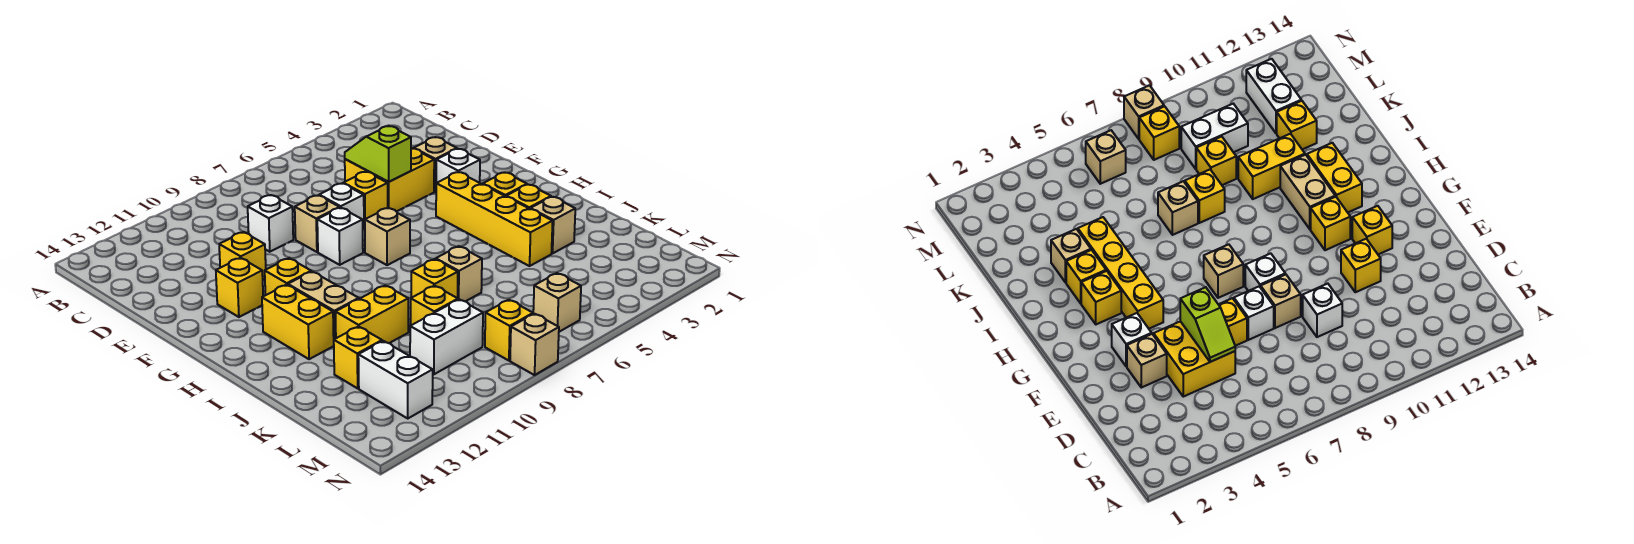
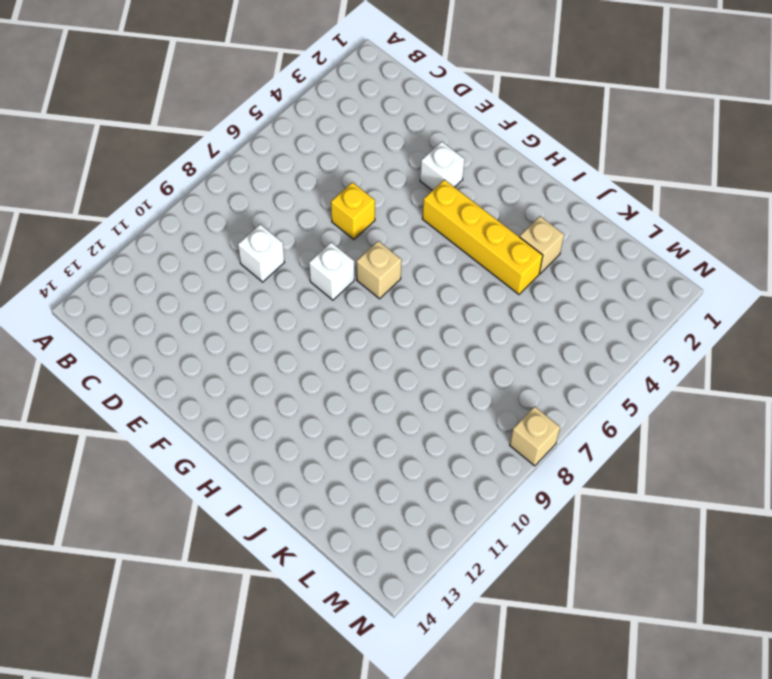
none -> yellow 2x2 brick [345,148,434,212]
none -> tan 1x1 brick [414,137,457,192]
none -> white 1x1 brick [319,184,364,228]

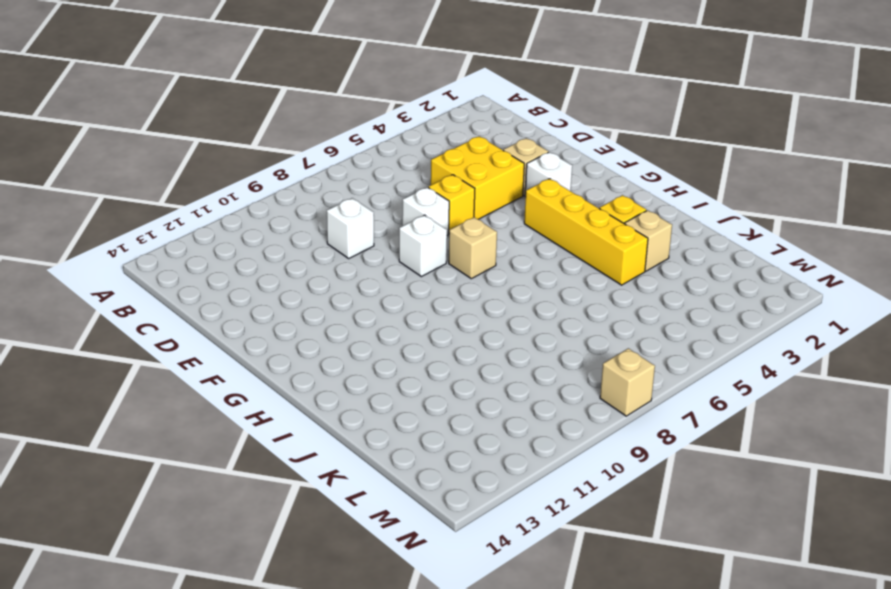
none -> tan 1x1 brick [295,196,340,252]
none -> yellow 1x1 brick [219,232,266,280]
none -> yellow 1x1 brick [216,258,263,317]

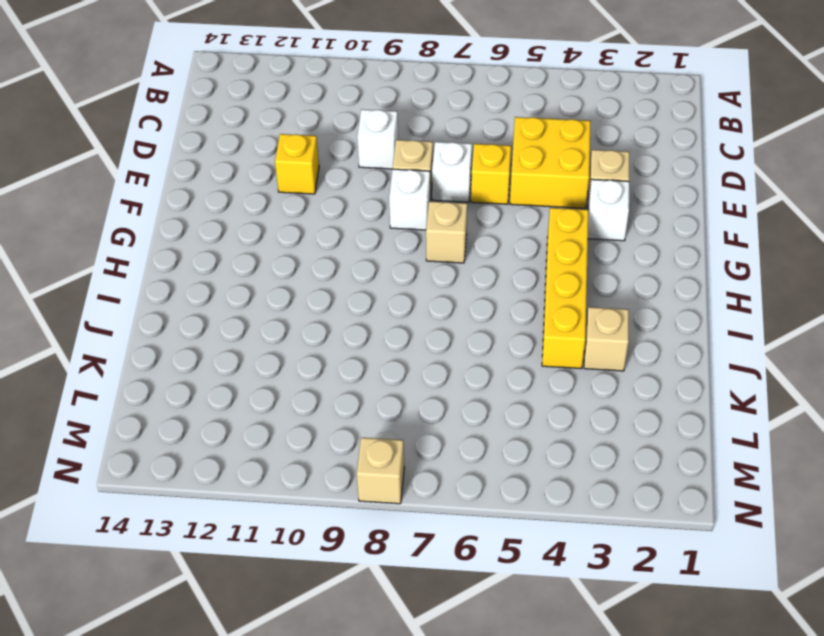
none -> yellow 1x1 brick [216,258,263,317]
none -> yellow 1x1 brick [265,258,311,295]
none -> yellow 1x1 brick [483,172,527,196]

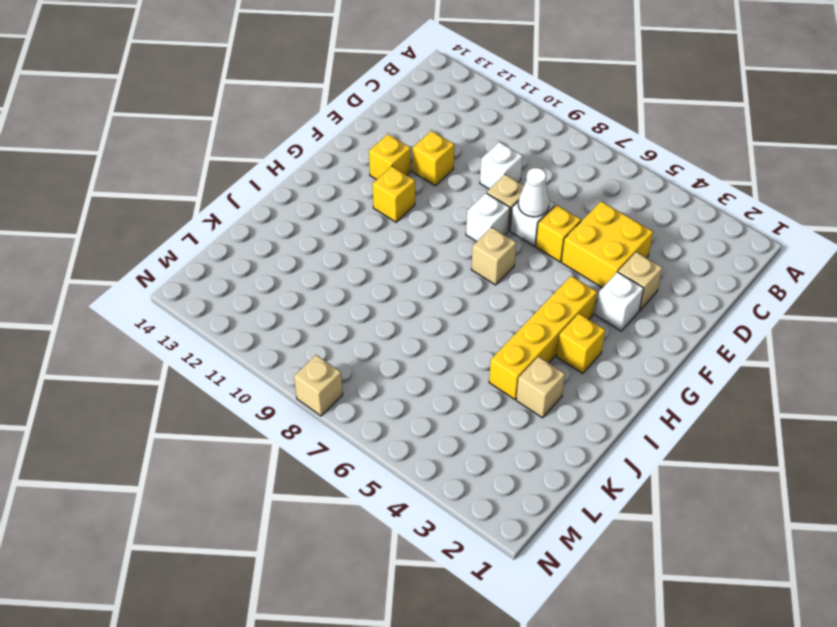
white 1x1 cone [518,168,549,217] -> none
none -> tan 1x2 brick [288,271,359,339]
none -> yellow 1x2 brick [262,285,334,359]
none -> yellow 1x1 brick [506,185,551,209]

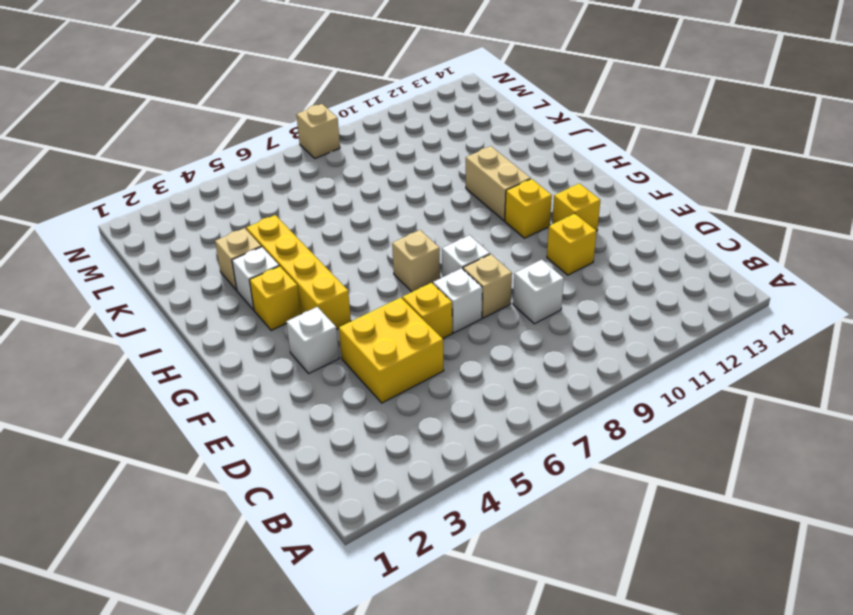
white 1x1 brick [232,247,279,310] -> yellow 1x1 brick [506,185,551,209]
none -> tan 1x1 brick [414,137,457,192]
none -> yellow 1x2 brick [262,285,334,359]
none -> tan 1x1 brick [436,246,482,301]

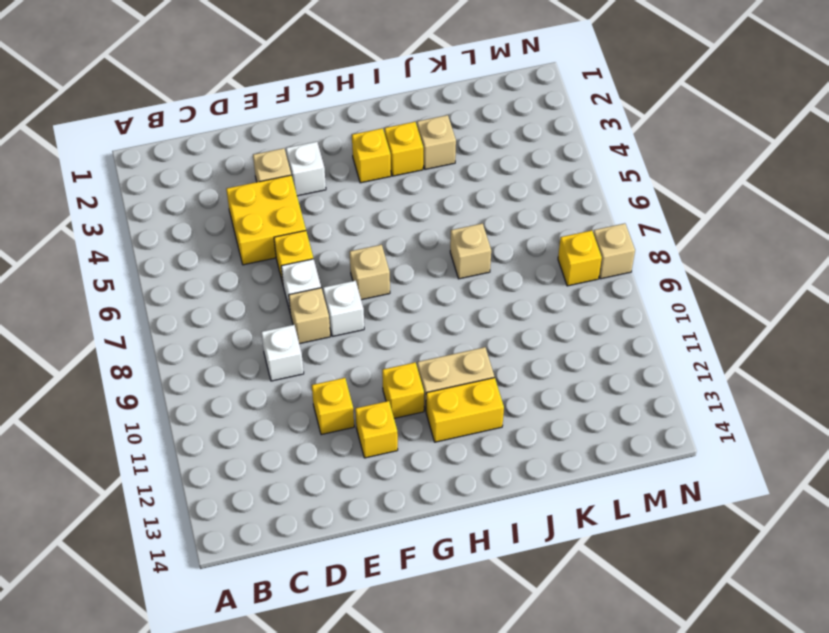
none -> yellow 1x4 brick [436,172,553,266]
none -> yellow 1x1 brick [411,259,458,298]
none -> yellow 1x2 brick [335,285,408,343]

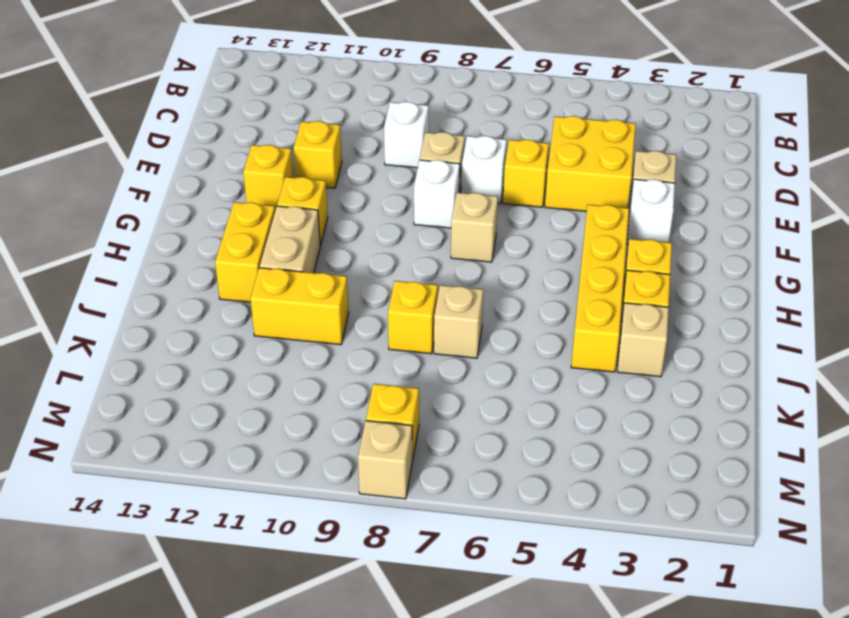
none -> yellow 1x1 brick [411,286,458,325]
none -> yellow 1x1 brick [334,326,382,388]
none -> white 1x2 brick [410,299,483,374]

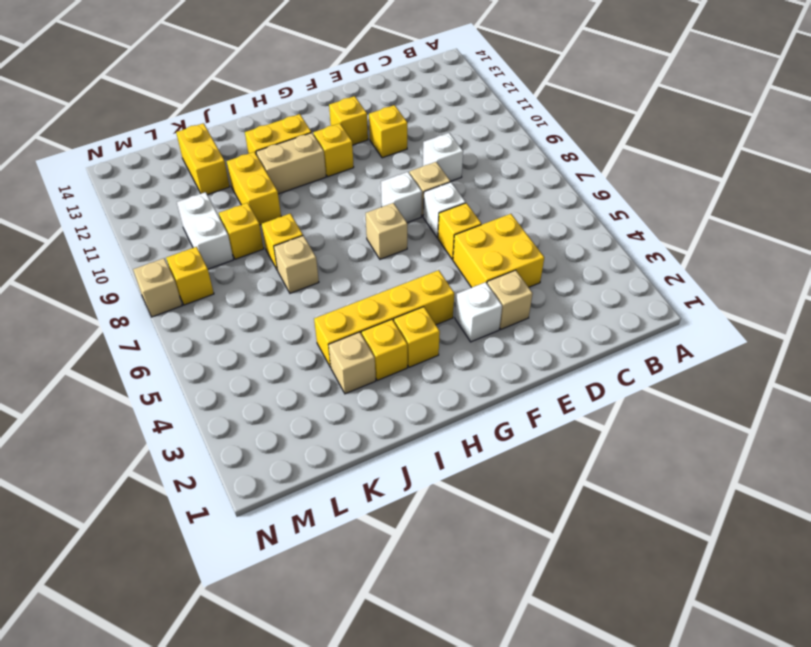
yellow 1x2 brick [176,123,230,195] -> yellow 1x1 brick [334,326,382,388]
none -> white 1x2 brick [358,341,433,418]
none -> tan 1x1 brick [533,273,581,332]
none -> lime 1x2 slope [345,126,411,182]

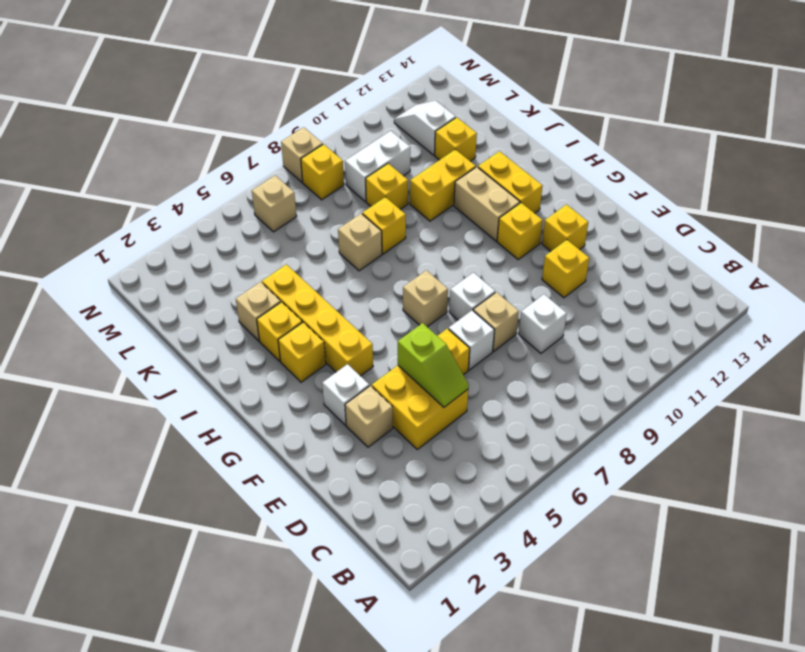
white 1x2 slope [394,100,456,155] -> white 1x2 brick [358,341,433,418]

